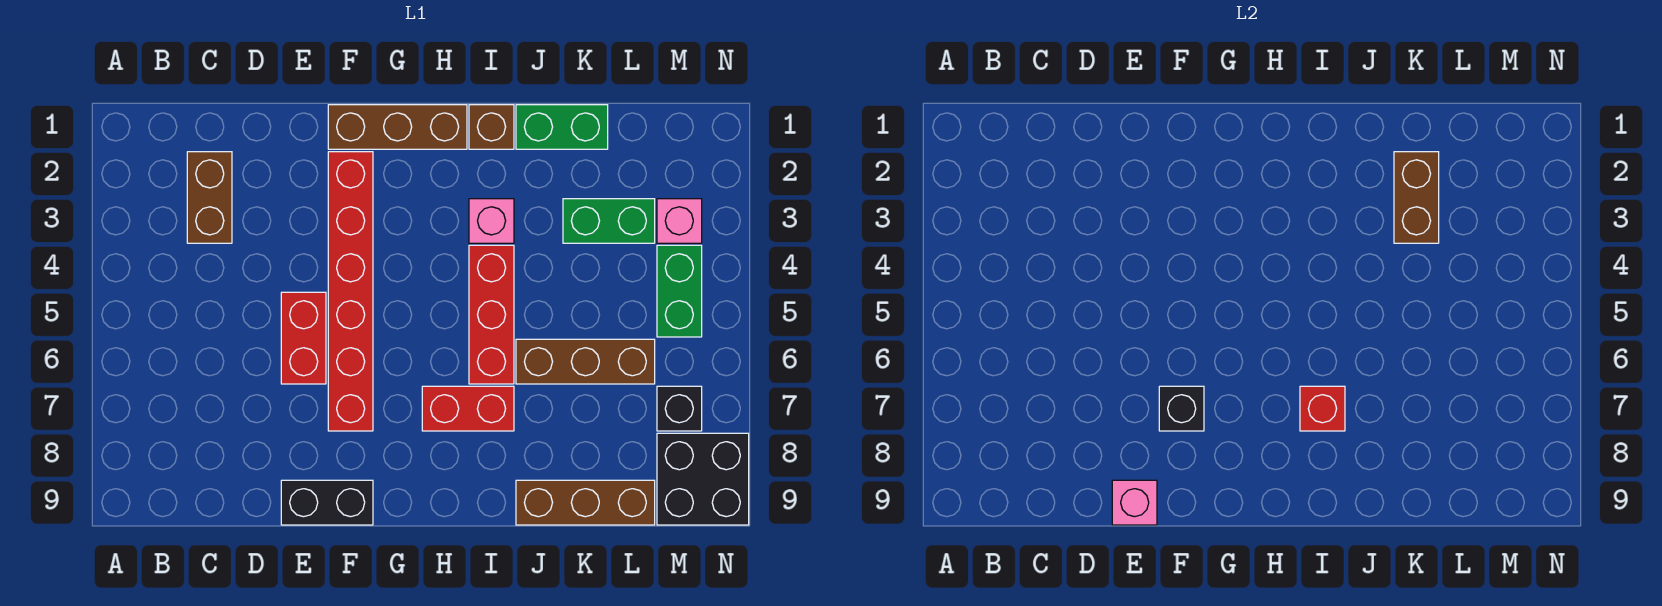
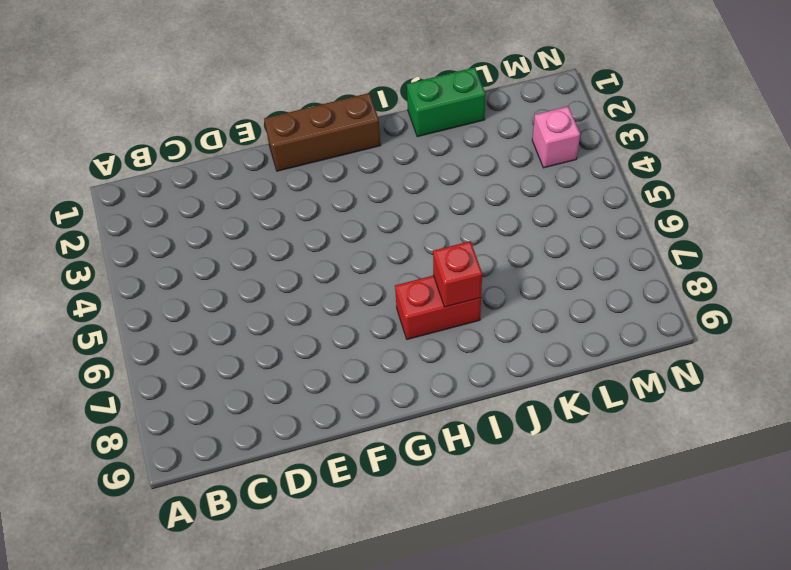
none -> brown 1x2 brick [187,152,232,243]
none -> red 1x2 brick [281,292,326,384]
none -> black 1x2 brick [281,480,373,525]

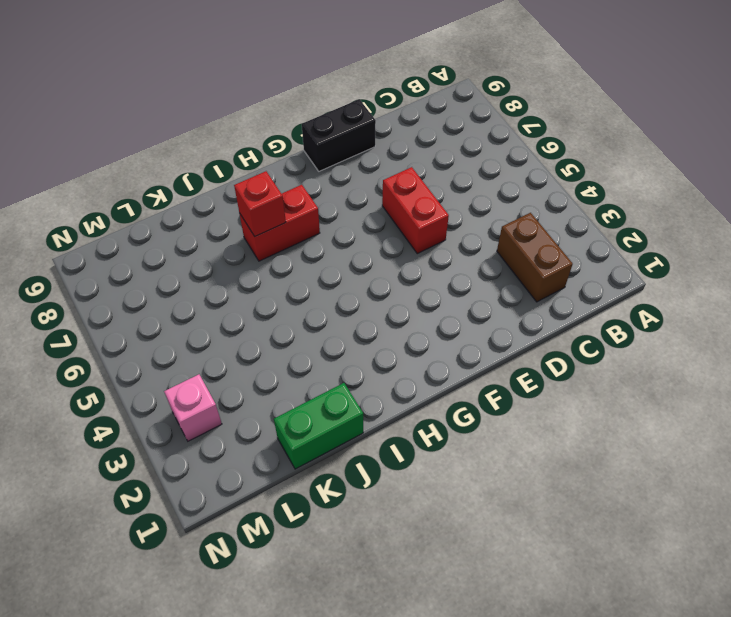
none -> brown 1x3 brick [328,105,467,149]
none -> red 1x6 brick [328,152,373,431]
none -> brown 1x1 brick [469,105,514,149]

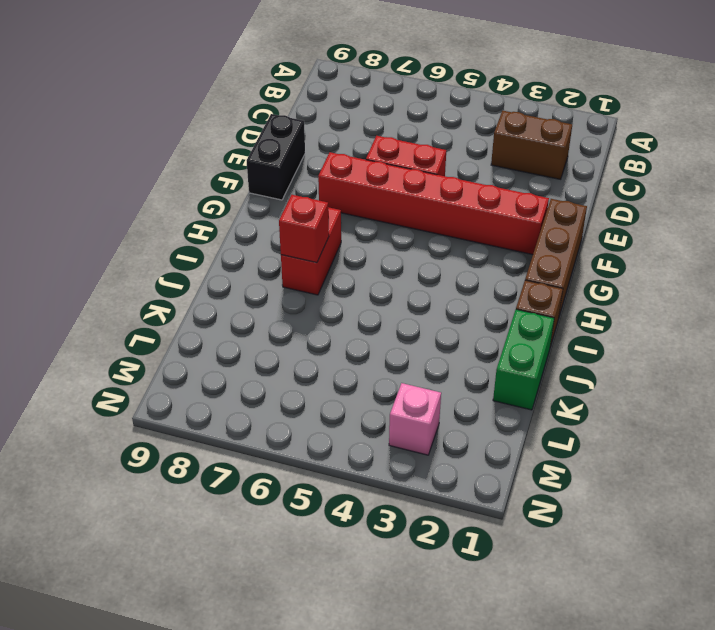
none -> pink 1x1 brick [469,199,514,243]
none -> red 1x3 brick [469,245,514,384]
none -> brown 1x3 brick [516,339,655,384]

